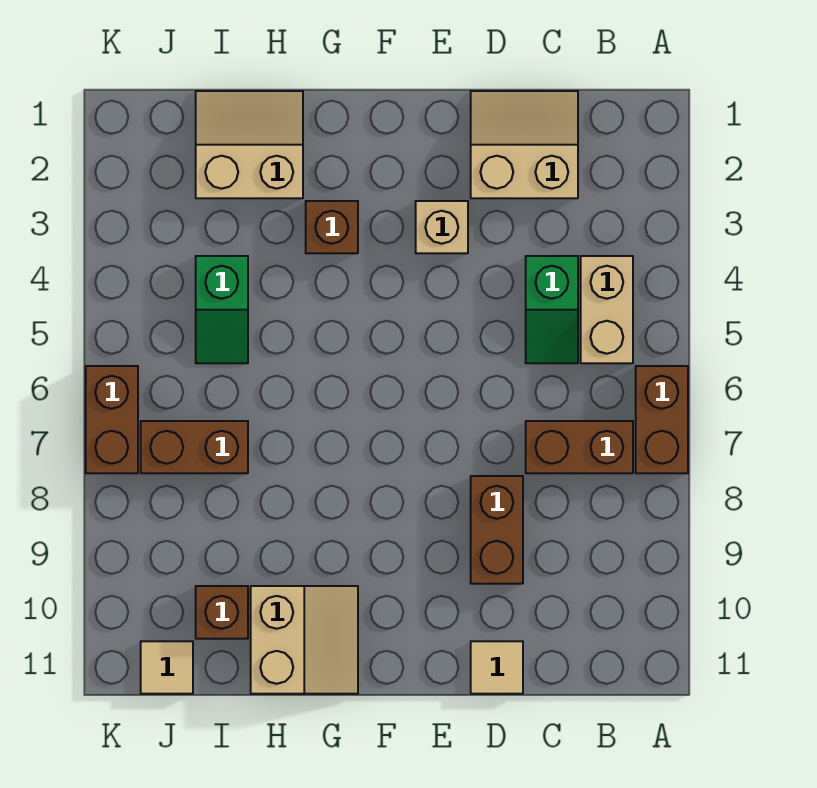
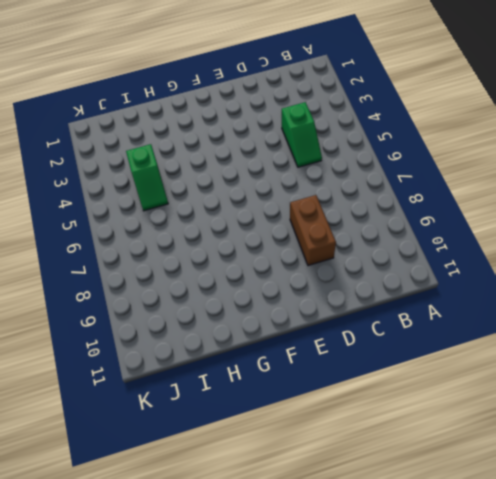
none -> brown 1x2 brick [636,366,688,473]
none -> tan 1x2 brick [581,256,633,363]
none -> brown 1x2 brick [526,421,633,473]

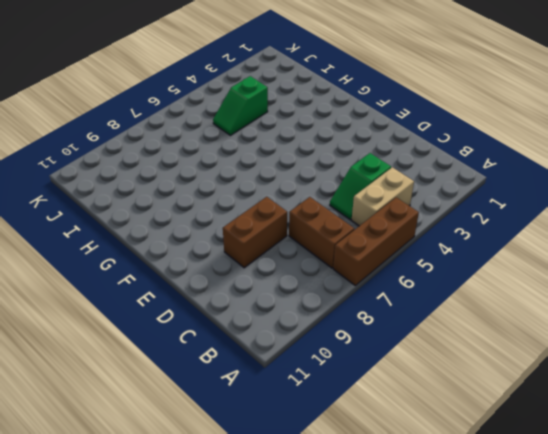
brown 1x3 brick [333,197,419,285] -> brown 1x2 brick [636,366,688,473]
none -> tan 2x2 slope [471,91,578,198]
none -> tan 1x1 tile [471,641,523,694]
none -> tan 1x1 brick [416,201,468,253]

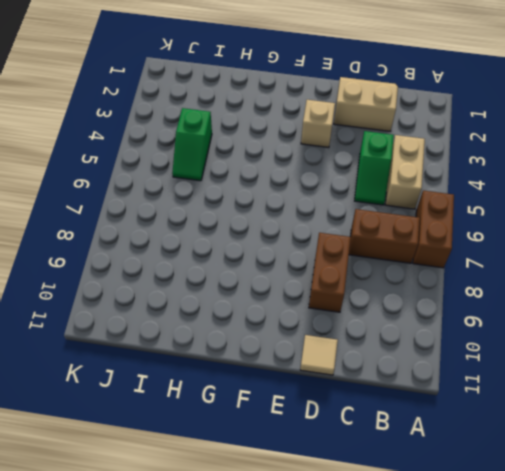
none -> brown 1x1 brick [306,201,358,253]
none -> tan 2x2 slope [251,586,358,694]
none -> tan 2x2 slope [196,91,303,198]

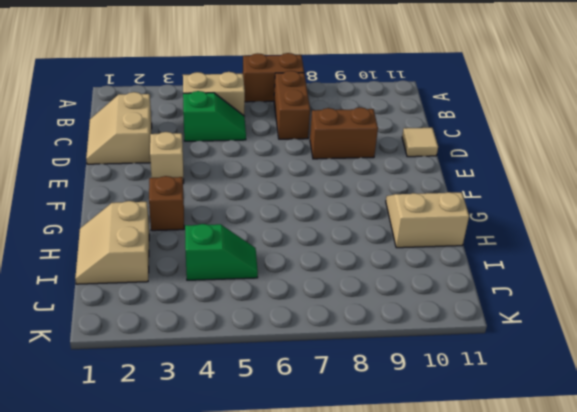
none -> brown 1x2 brick [141,421,248,473]
none -> brown 1x1 brick [196,586,248,639]
none -> tan 1x1 tile [141,641,193,694]

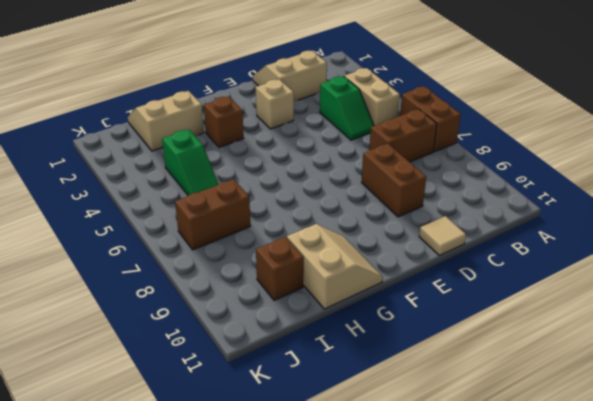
none -> tan 1x1 tile [141,641,193,694]
none -> brown 1x2 brick [86,366,138,473]

